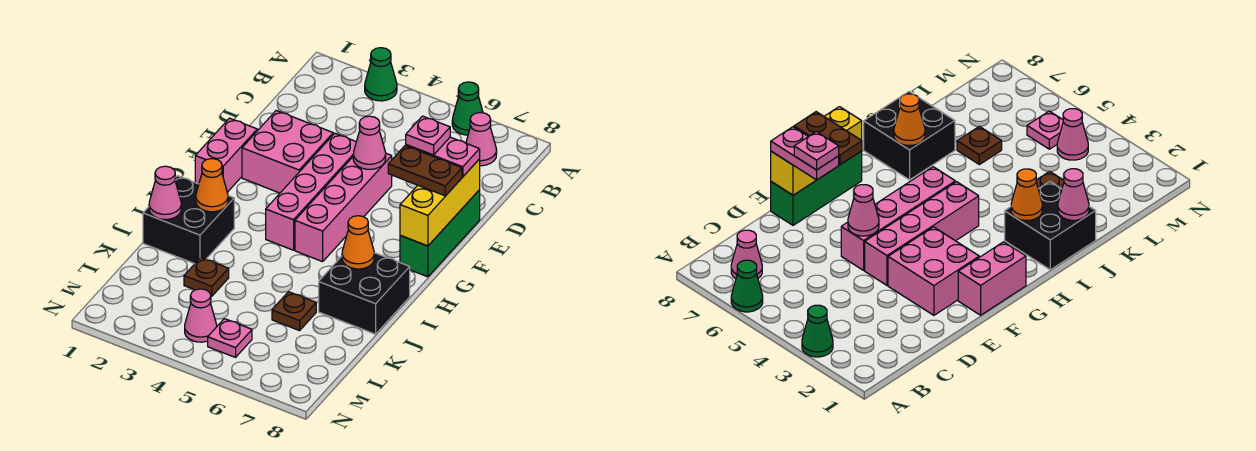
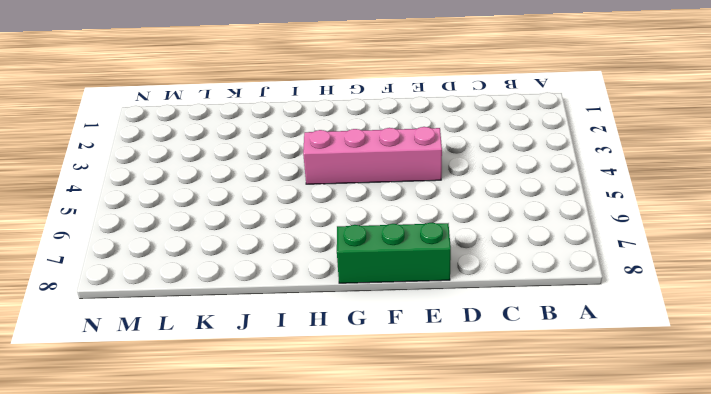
none -> green 1x1 cone [365,48,397,101]
none -> green 1x1 cone [452,82,483,135]
none -> pink 1x1 cone [466,113,497,166]

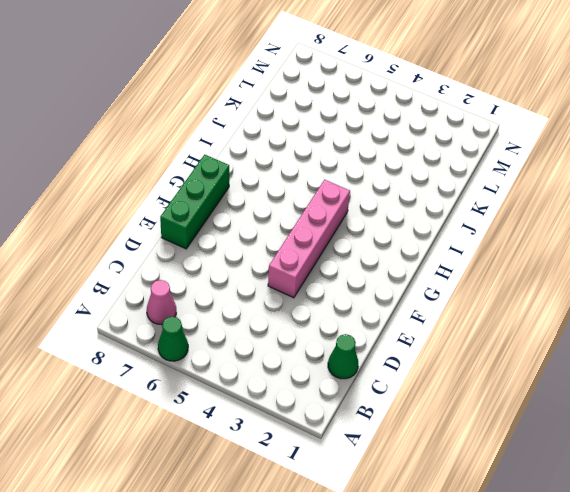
green 1x1 cone [328,334,358,379] -> green 1x1 cone moved to [365,48,397,101]
none -> pink 2x2 brick [242,111,333,193]
none -> pink 1x4 brick [295,153,392,262]
none -> pink 1x2 brick [195,118,257,192]

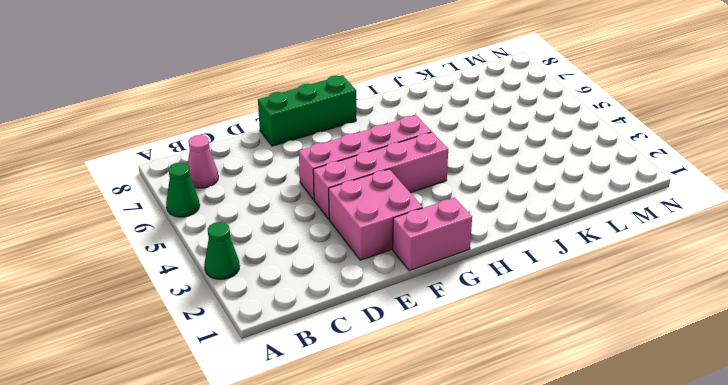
none -> black 2x2 brick [143,176,234,264]
none -> black 2x2 brick [319,253,410,334]
none -> brown 1x1 plate [184,258,229,296]

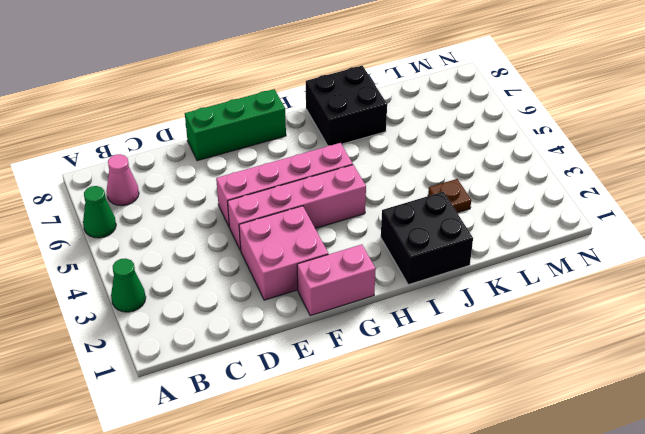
none -> brown 1x1 plate [272,292,316,331]
none -> pink 1x1 cone [185,289,217,342]
none -> pink 1x1 plate [208,319,252,357]

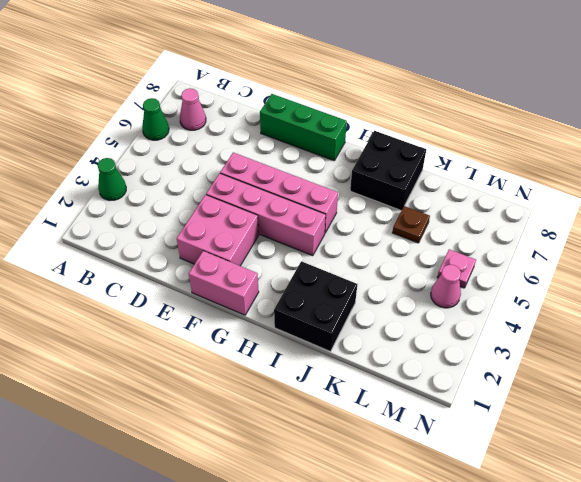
none -> brown 1x1 plate [184,258,229,296]
none -> pink 1x1 cone [353,116,386,169]
none -> yellow 1x3 brick [400,159,480,246]

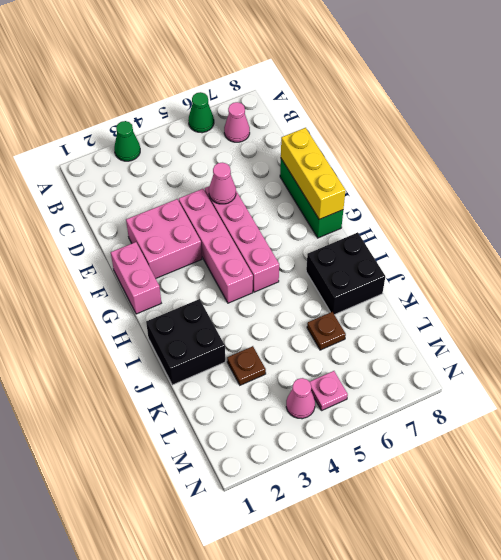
none -> orange 1x1 cone [196,159,228,212]
none -> orange 1x1 cone [342,216,374,269]
none -> pink 1x1 cone [149,166,181,220]

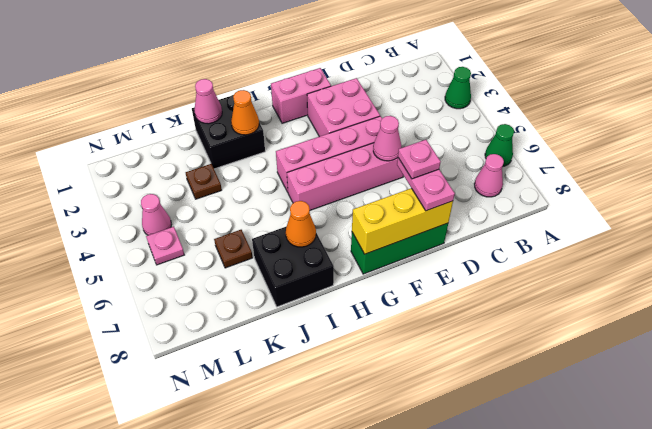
none -> brown 1x2 plate [388,146,462,196]

